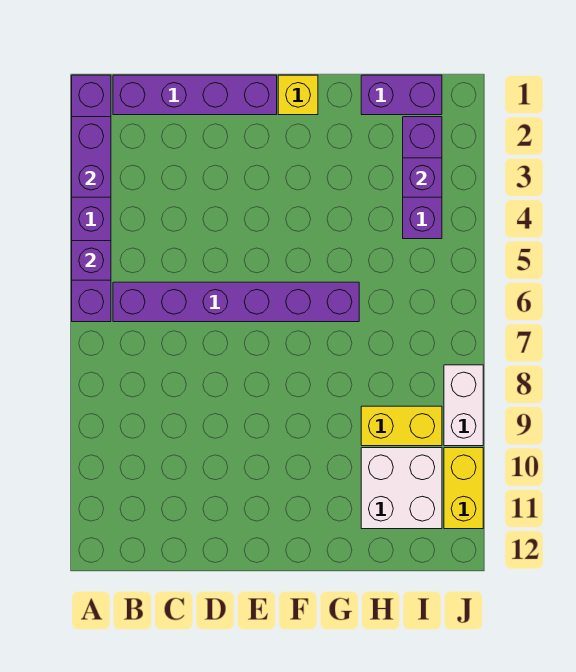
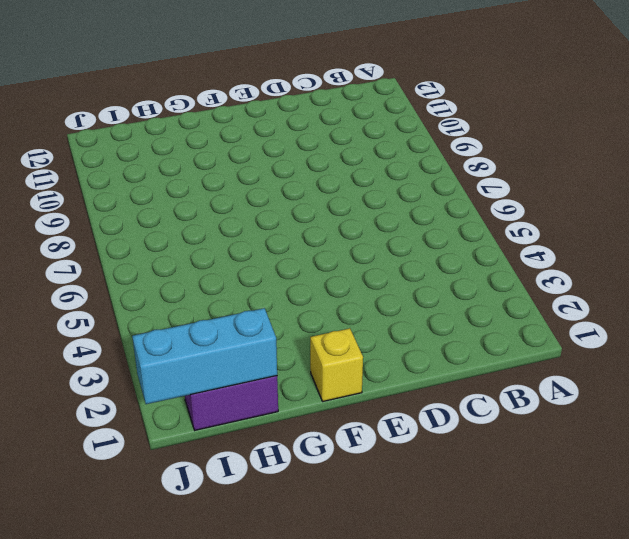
cyan 1x3 brick [132,308,277,404] -> none
none -> purple 1x6 brick [72,75,111,322]
none -> purple 1x4 brick [113,75,277,115]
none -> purple 1x6 brick [113,282,359,322]

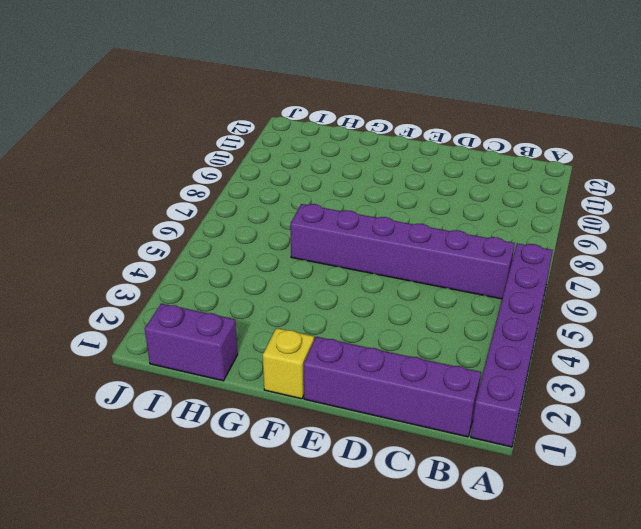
none -> yellow 1x2 brick [361,406,442,446]
none -> white 2x2 brick [361,448,442,529]
none -> purple 1x3 brick [403,117,442,239]

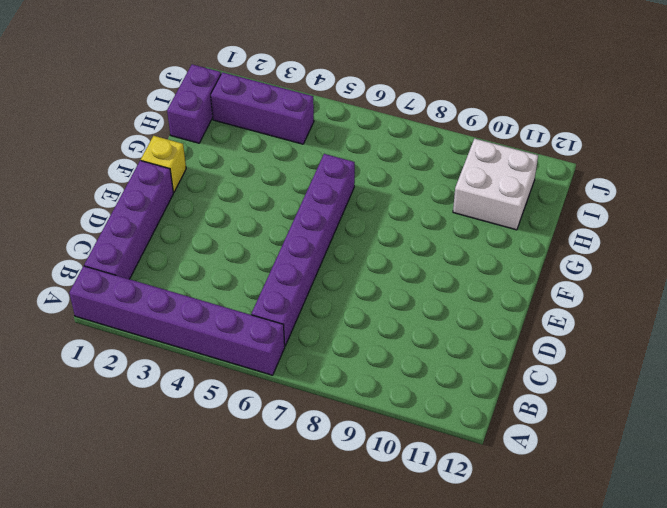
none -> yellow 1x2 brick [361,406,442,446]
none -> white 1x2 brick [444,365,483,446]
none -> yellow 1x2 brick [444,448,483,529]

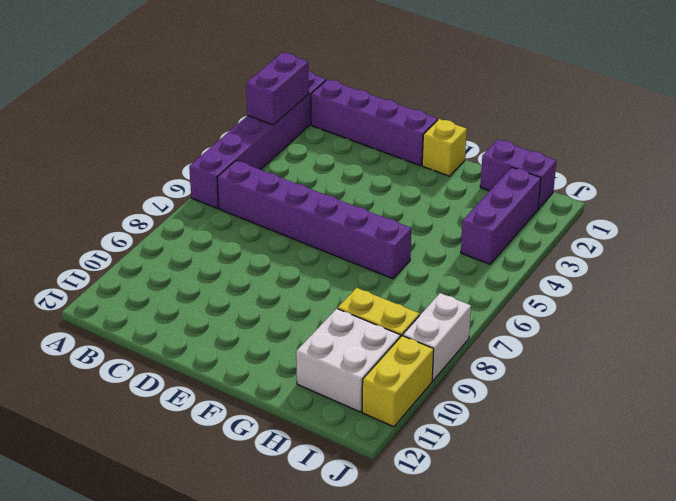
none -> purple 1x1 brick [72,241,111,280]
none -> purple 1x1 brick [403,158,442,197]

